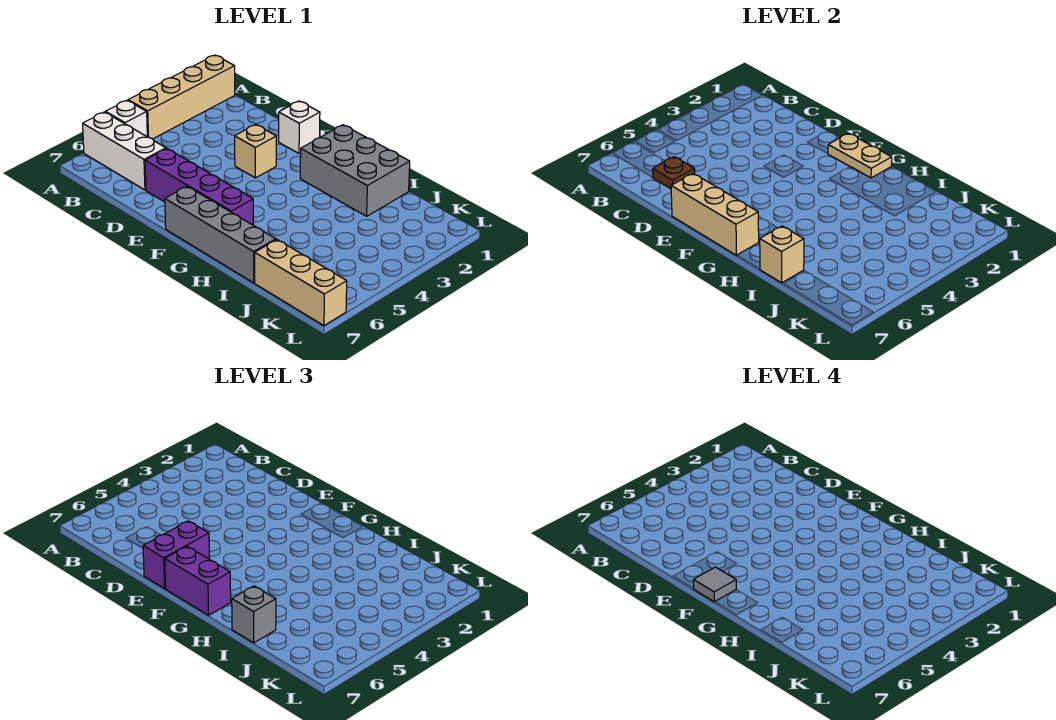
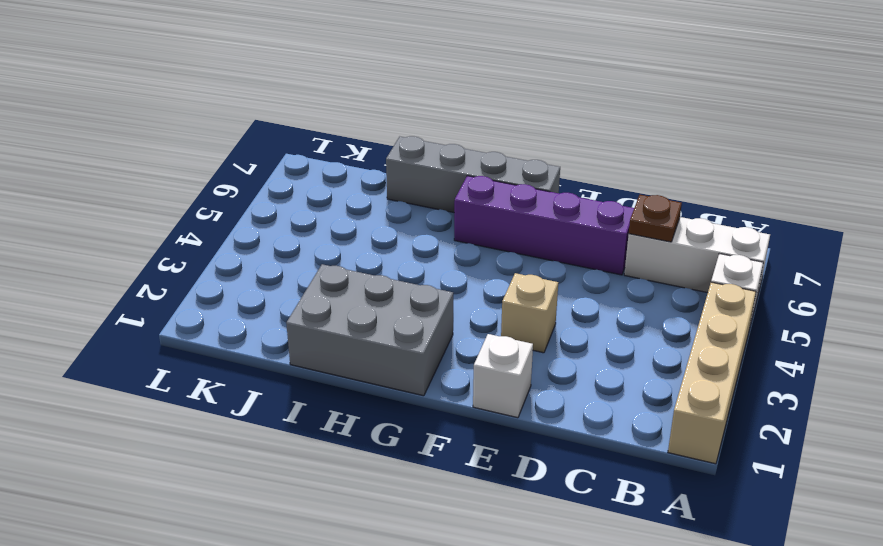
none -> tan 1x3 brick [255,240,347,326]
none -> tan 1x3 brick [671,173,759,255]
none -> tan 1x2 plate [828,133,892,178]

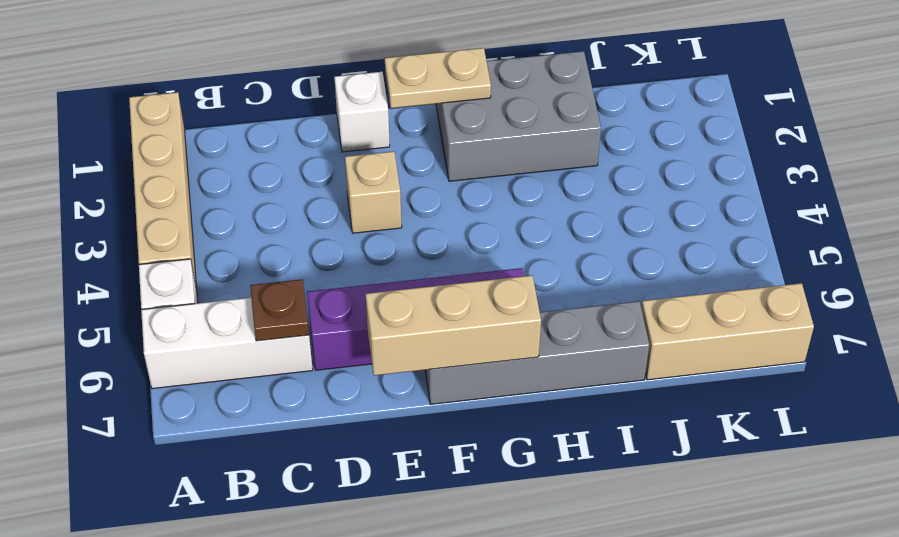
none -> tan 1x1 brick [759,226,804,283]
none -> purple 1x2 brick [143,521,209,589]
none -> purple 1x2 brick [165,546,231,615]

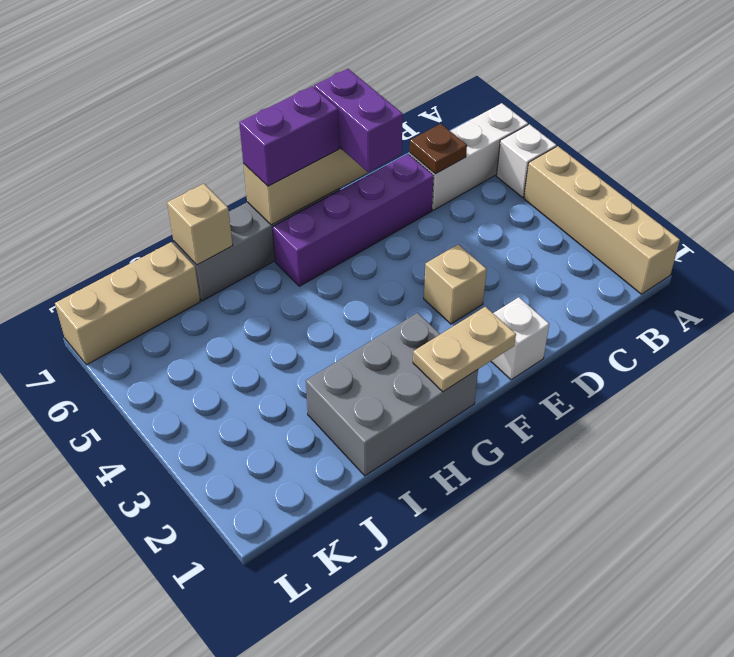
none -> grey 1x1 brick [232,586,276,643]
none -> grey 1x1 tile [693,567,736,602]

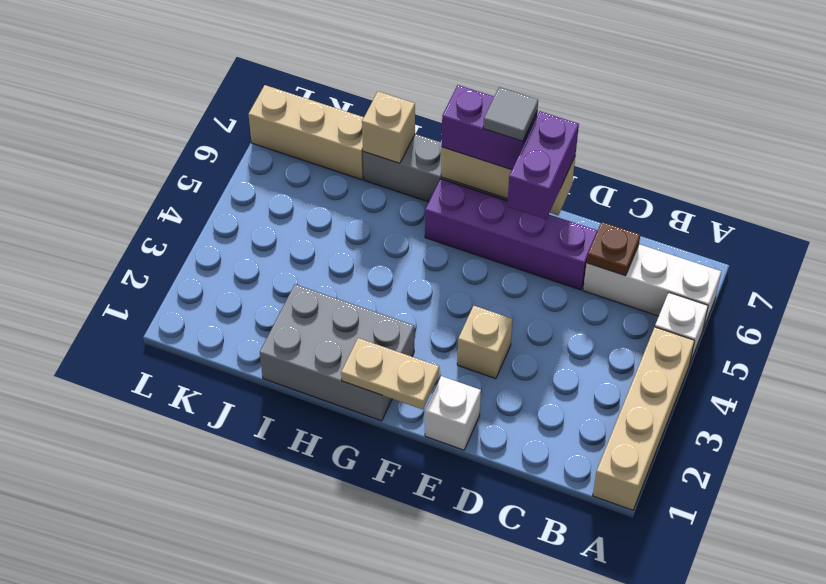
none -> grey 1x1 brick [232,586,276,643]

